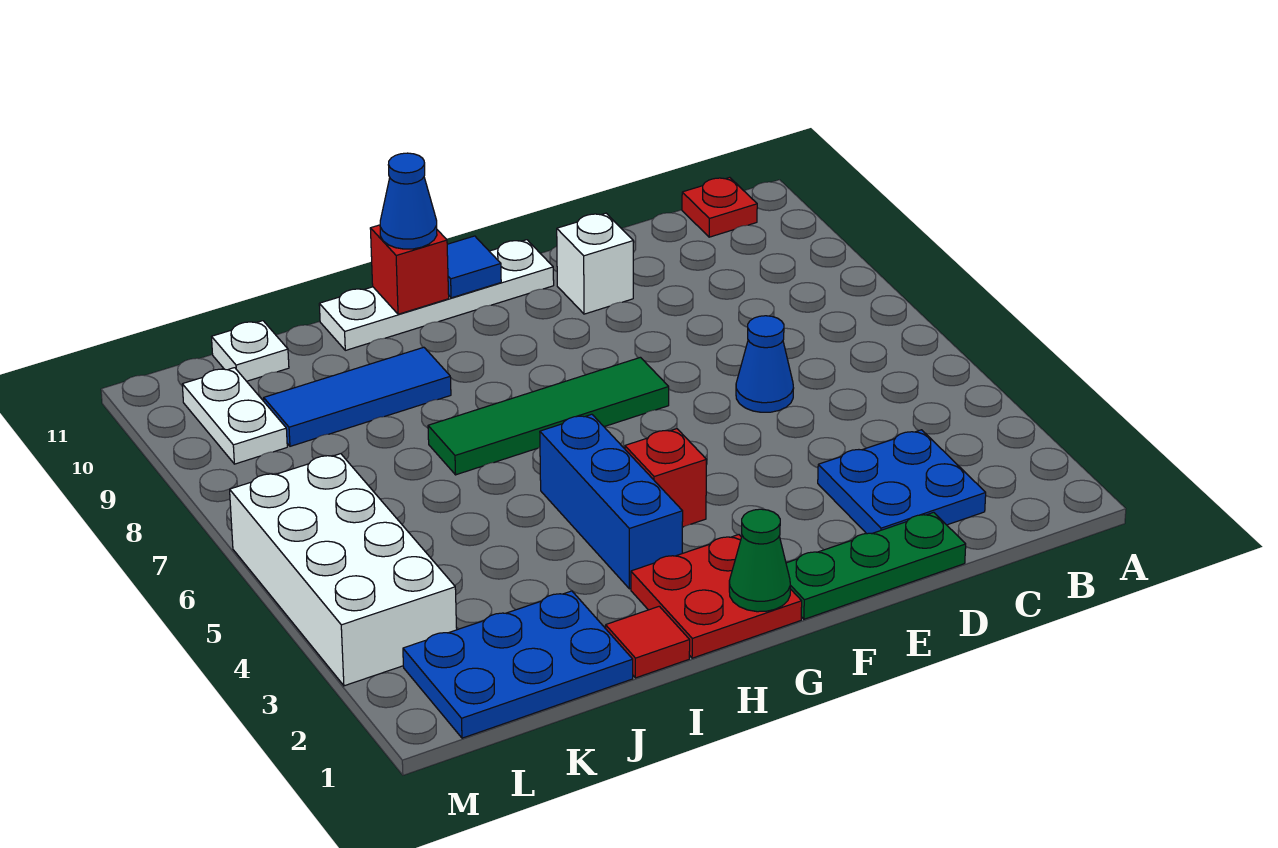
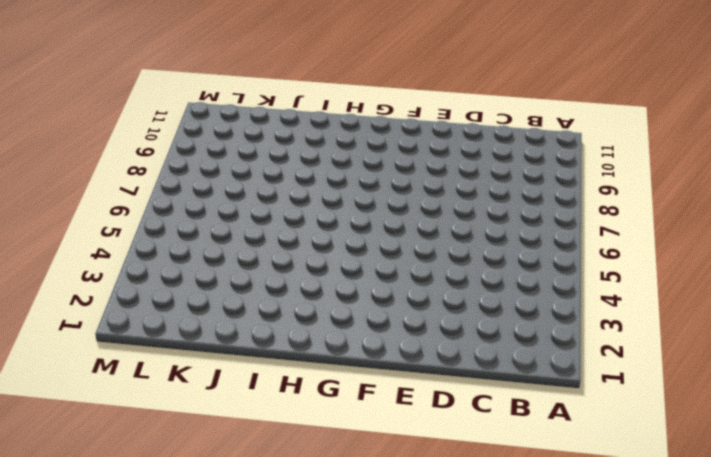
none -> red 1x1 plate [682,177,757,237]
none -> blue 2x2 plate [818,430,986,534]
none -> green 1x3 plate [786,512,966,619]

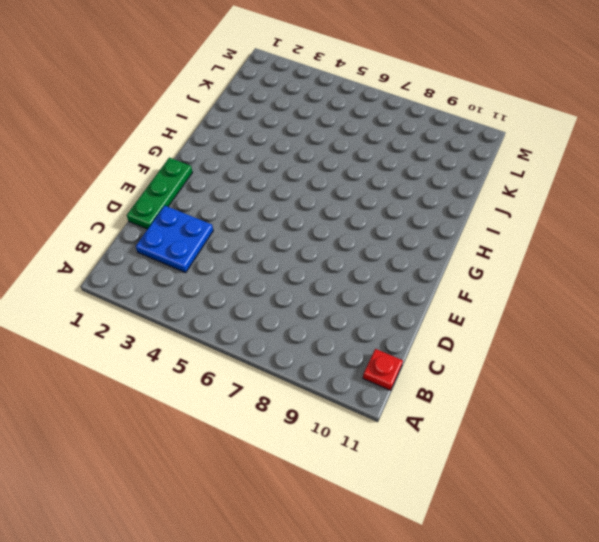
none -> blue 1x1 cone [736,316,794,412]
none -> white 1x1 brick [557,213,633,314]
none -> green 1x4 tile [428,357,669,475]

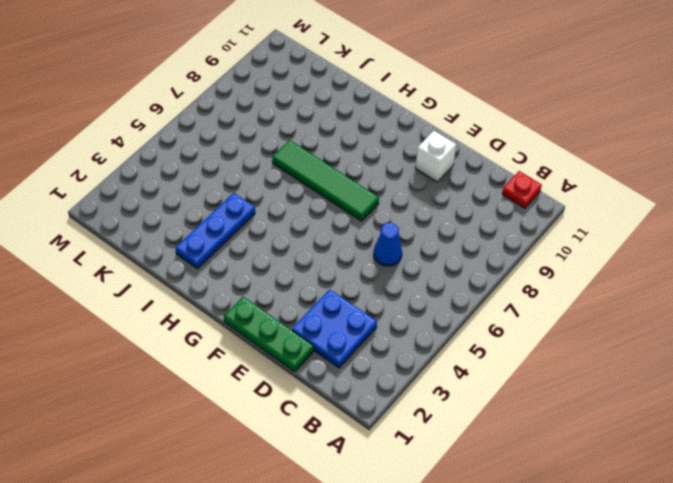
blue 1x3 plate [175,193,255,269] -> none
none -> white 1x4 plate [319,240,554,350]
none -> red 2x2 plate [631,535,802,658]
none -> red 1x1 brick [625,429,707,527]

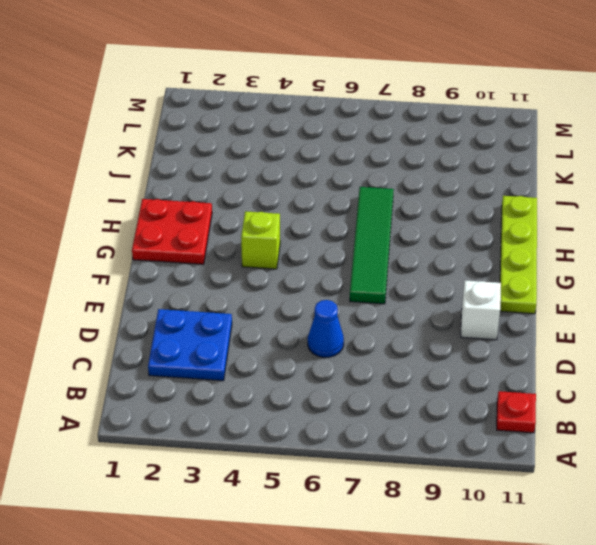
lime 1x4 plate [500,196,537,314] -> white 1x4 plate [319,240,554,350]
lime 1x1 brick [241,211,280,269] -> red 1x1 brick [625,429,707,527]
none -> green 1x3 plate [786,512,966,619]
none -> blue 1x3 brick [540,414,683,589]
none -> red 1x1 tile [606,606,690,678]

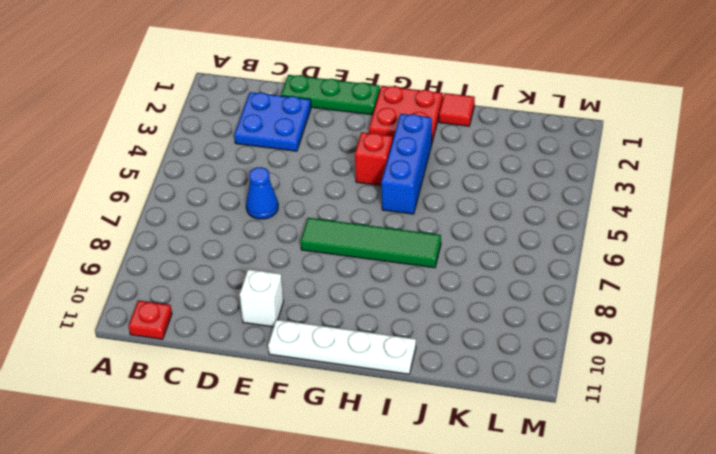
none -> blue 1x3 tile [264,347,451,446]
none -> blue 2x3 plate [403,591,633,738]
none -> white 1x1 plate [212,321,289,381]

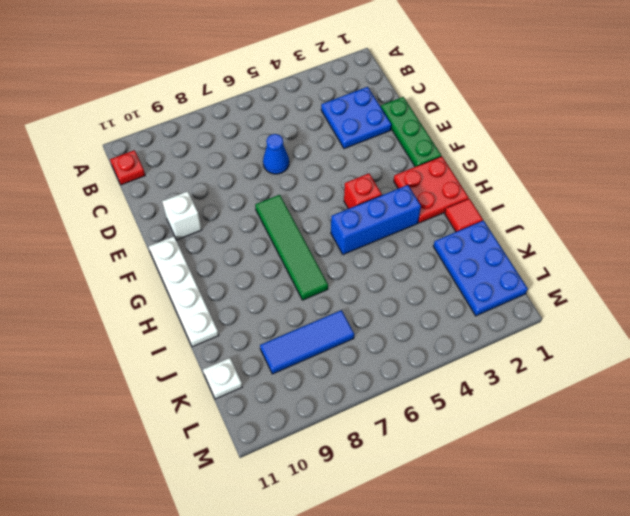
blue 1x3 tile [260,310,354,374] -> blue 1x3 tile turned to [264,347,451,446]
none -> white 2x4 brick [230,454,457,686]
none -> white 1x2 plate [182,368,287,464]
none -> green 1x1 cone [729,509,790,612]

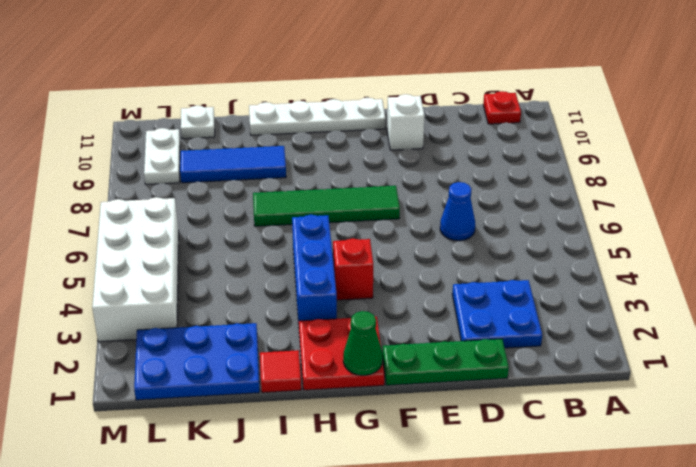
none -> blue 1x1 tile [447,236,501,298]
none -> red 1x1 brick [370,225,449,314]
none -> blue 1x1 cone [380,153,437,249]

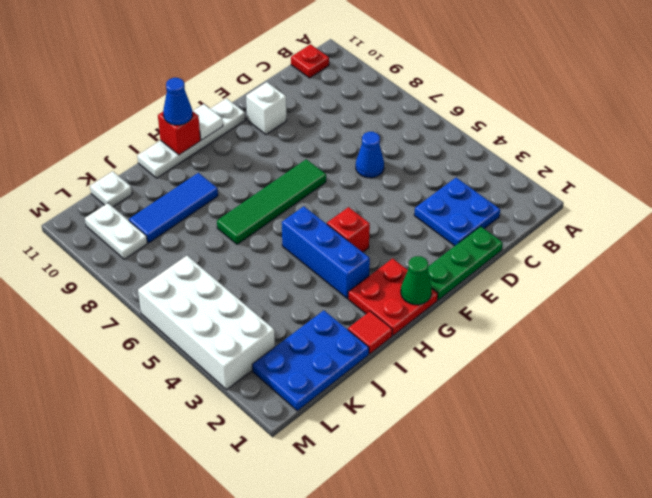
white 1x1 tile [193,104,223,140] -> blue 1x1 tile [447,236,501,298]

